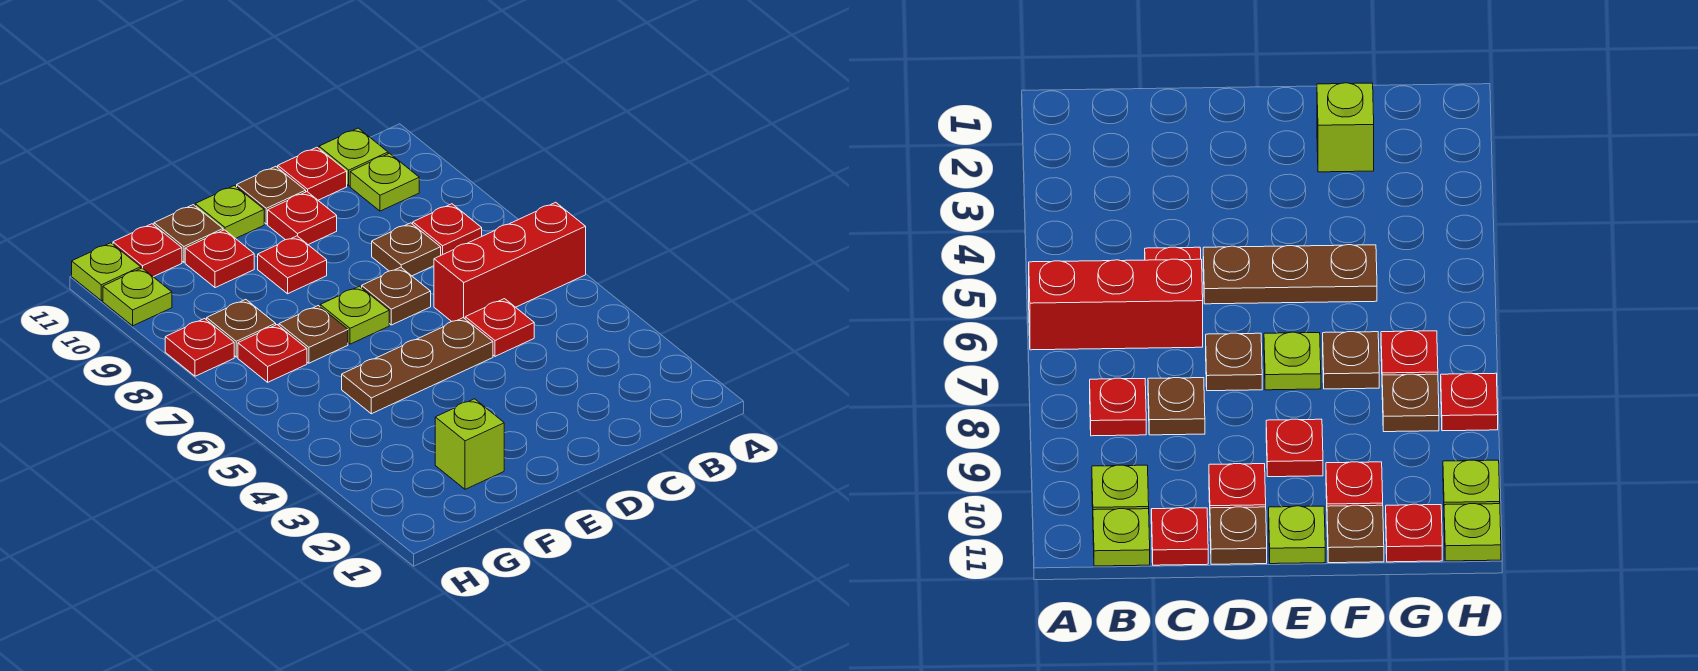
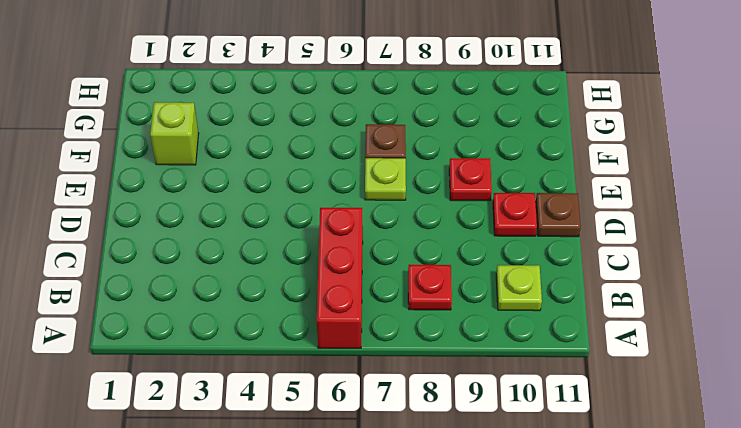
none -> lime 1x1 plate [319,128,388,186]
none -> red 1x1 plate [465,299,534,356]
none -> brown 1x1 plate [372,223,441,276]

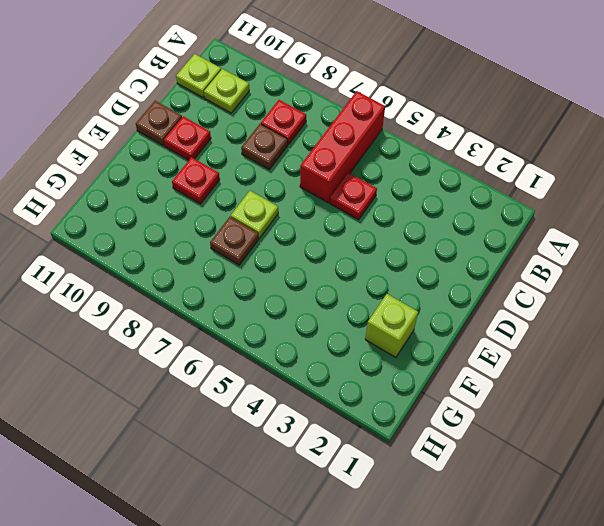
none -> red 1x1 plate [278,147,347,200]
none -> brown 1x3 plate [342,318,493,414]
none -> brown 1x1 plate [362,267,431,325]

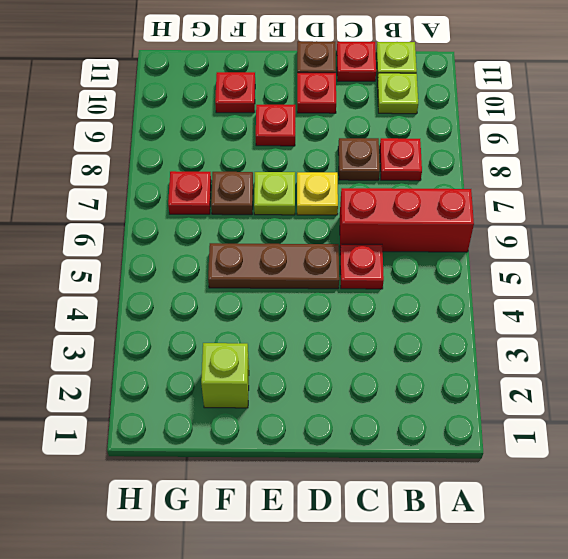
yellow 1x1 plate [297,172,338,215] -> brown 1x1 plate [362,267,431,325]
none -> lime 1x1 plate [195,186,264,239]
none -> brown 1x1 plate [154,205,223,262]
none -> brown 1x1 plate [207,299,276,357]

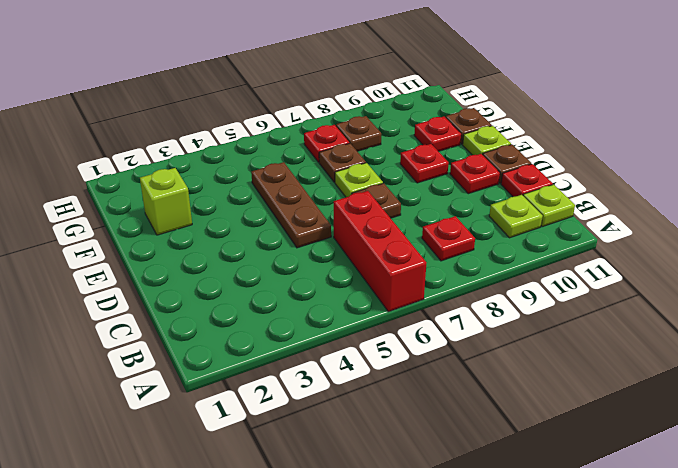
none -> red 1x1 plate [465,299,534,356]
none -> brown 1x1 plate [372,223,441,276]
none -> red 1x1 plate [113,224,182,277]

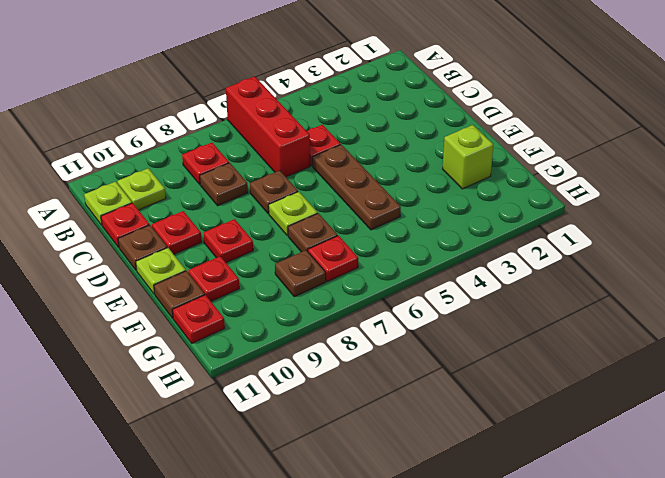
none -> red 1x1 plate [165,319,234,376]
none -> lime 1x1 plate [103,268,172,326]
none -> lime 1x1 plate [72,243,141,301]

